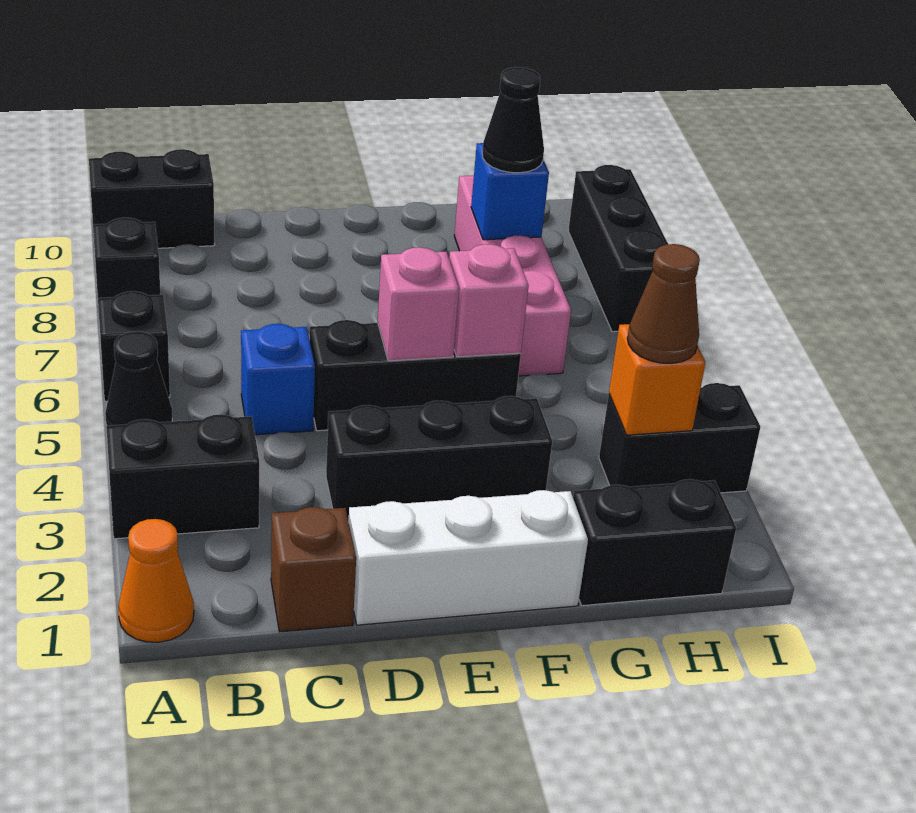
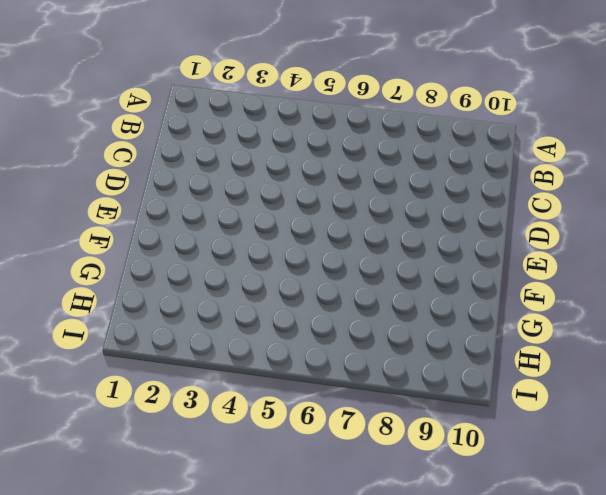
none -> orange 1x1 cone [118,519,194,642]
none -> black 1x2 brick [106,414,259,539]
none -> black 1x1 cone [105,331,172,426]

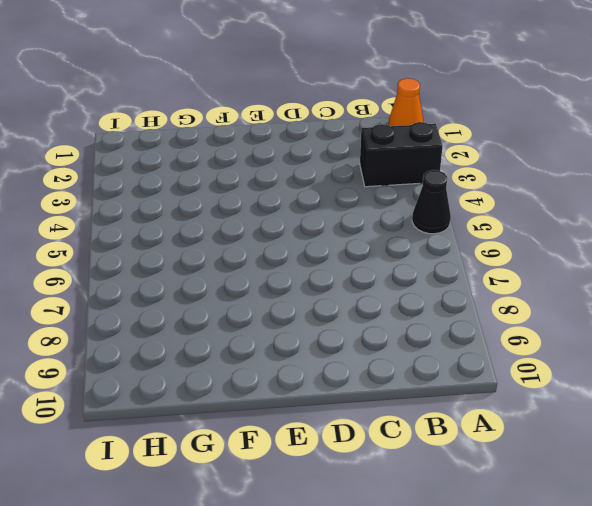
none -> black 1x1 brick [98,291,170,401]
none -> black 1x1 brick [93,218,160,308]
none -> black 1x2 brick [89,149,215,248]

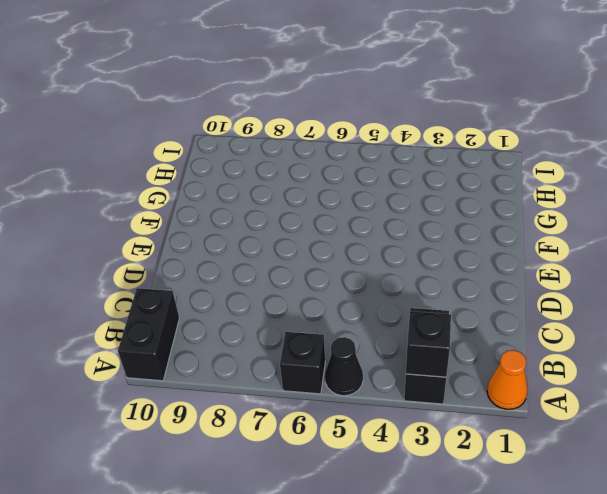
black 1x1 brick [406,311,451,377] -> black 1x1 brick moved to [93,218,160,308]
none -> brown 1x1 brick [271,507,356,632]
none -> blue 1x1 brick [241,324,315,435]
none -> white 1x3 brick [349,490,588,625]

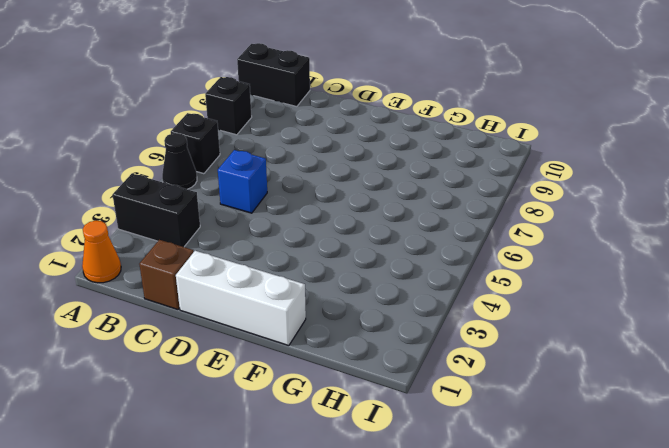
none -> black 1x3 brick [326,396,552,521]
none -> black 1x3 brick [310,320,521,431]
none -> black 1x2 brick [573,479,736,606]

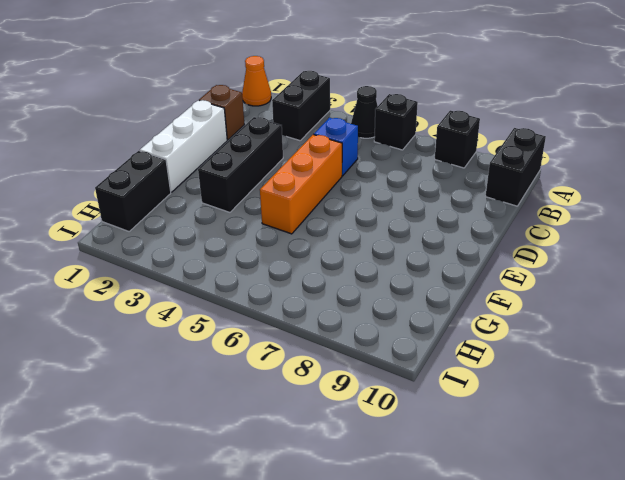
orange 1x3 brick [260,135,342,234] -> black 1x3 brick [310,320,521,431]
none -> pink 1x4 brick [454,175,571,376]
none -> black 1x2 brick [599,383,760,493]
none -> black 1x3 brick [568,165,668,332]

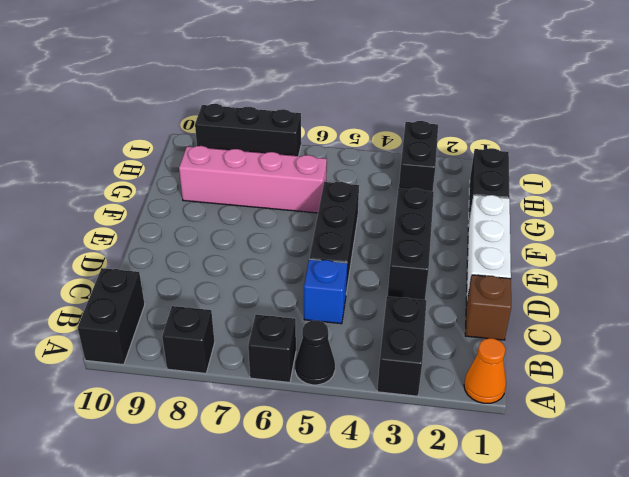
none -> pink 1x1 brick [378,247,459,361]
none -> pink 1x1 brick [449,244,529,357]
none -> blue 1x1 brick [471,143,549,240]

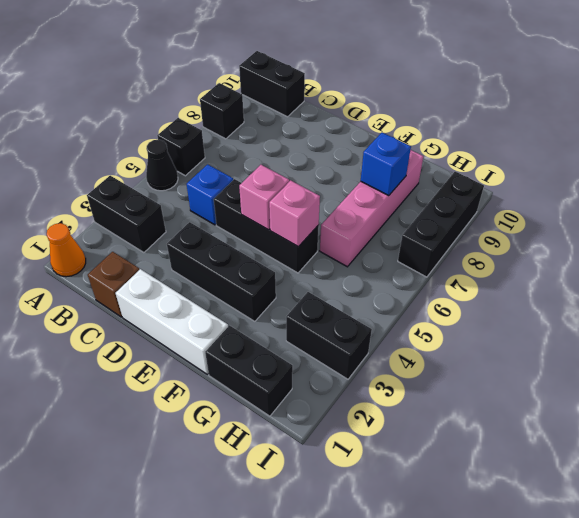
none -> orange 1x1 brick [609,324,706,435]
none -> black 1x1 cone [482,67,544,173]
none -> brown 1x1 cone [627,244,700,363]

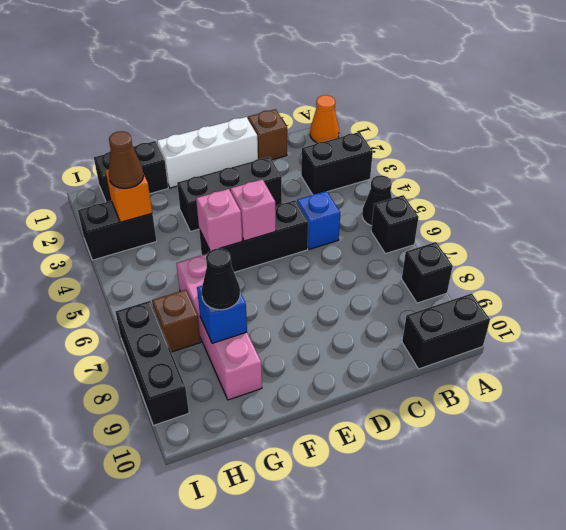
brown 1x1 brick [152,290,201,352] -> none

